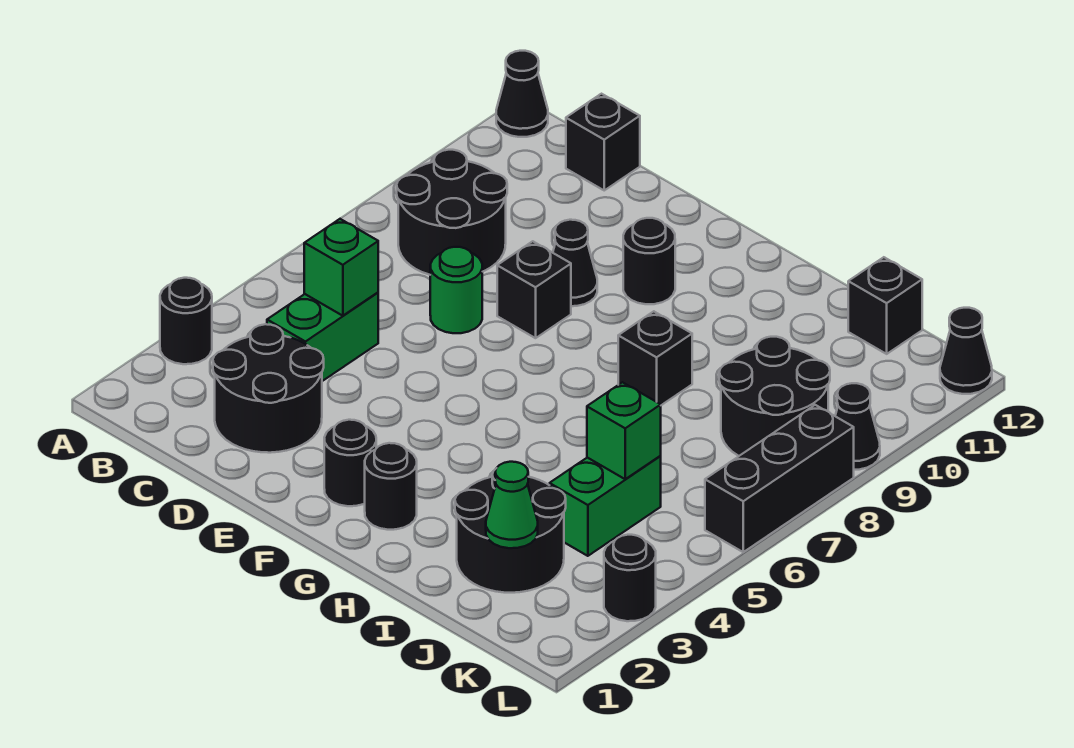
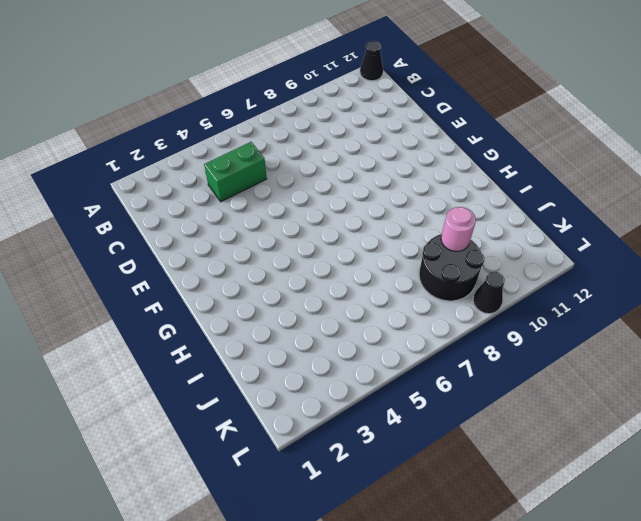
pink 1x1 round brick [441,207,476,252] -> none
none -> black 1x1 round brick [160,278,212,364]
none -> black 2x2 round brick [397,150,507,275]
none -> black 2x2 round brick [213,324,324,453]

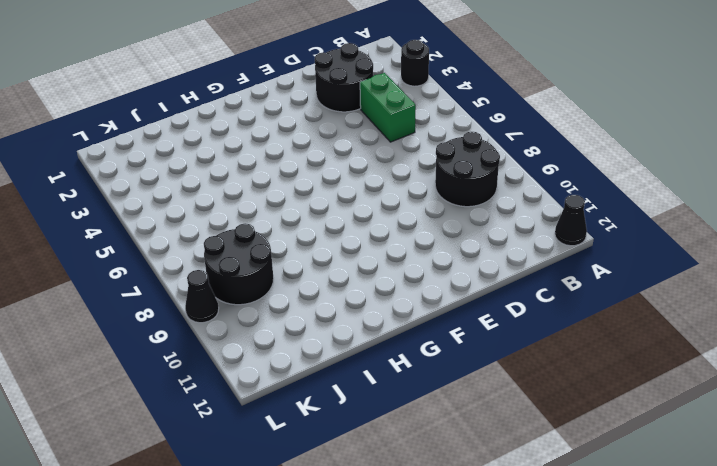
none -> black 1x1 brick [566,94,640,190]
none -> green 1x1 round brick [430,247,482,333]
none -> black 1x1 brick [497,241,571,338]

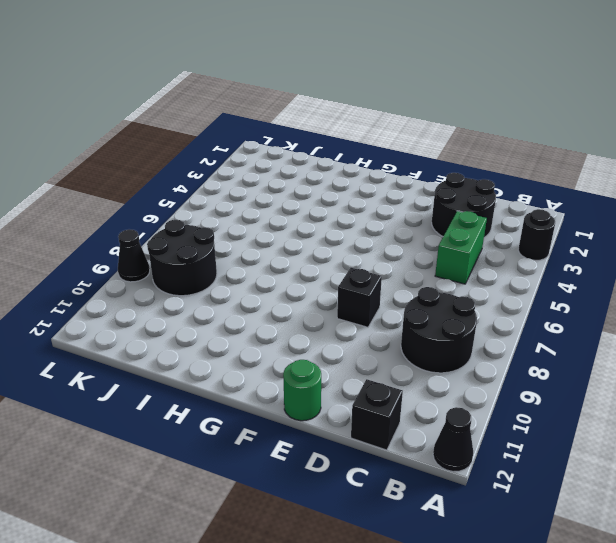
green 1x1 round brick [283,360,321,421] -> green 1x1 round brick moved to [430,247,482,333]
none -> black 1x1 cone [553,220,597,306]
none -> black 1x1 round brick [324,420,376,506]
none -> black 1x1 round brick [623,218,675,304]

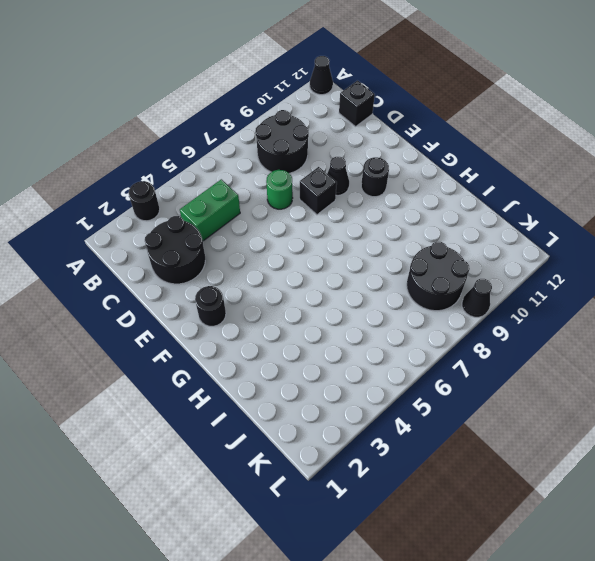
none -> black 1x1 round brick [365,443,417,530]
none -> black 1x1 brick [618,311,692,405]
none -> black 2x2 round brick [455,469,566,593]

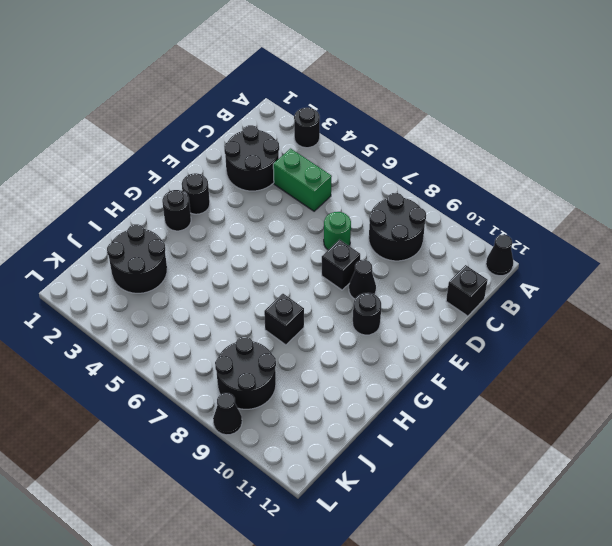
none -> green 1x2 brick [550,456,661,556]
none -> black 1x1 brick [848,257,922,354]
none -> black 1x1 round brick [604,535,656,621]

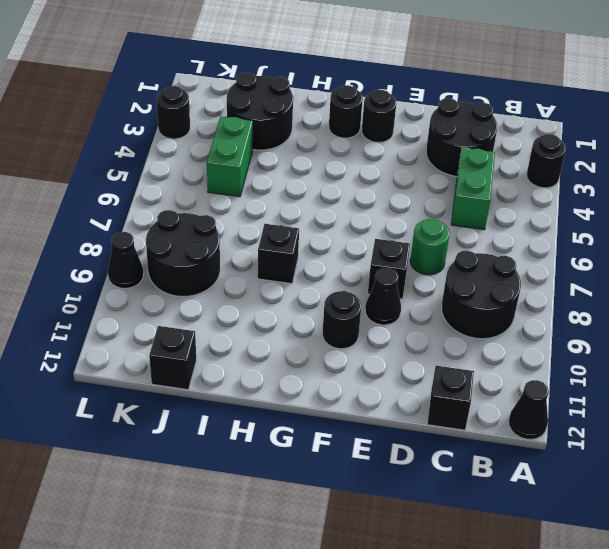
none -> black 1x3 brick [705,405,854,552]
none -> black 1x1 cone [940,308,992,394]
none -> green 1x1 brick [304,219,378,316]

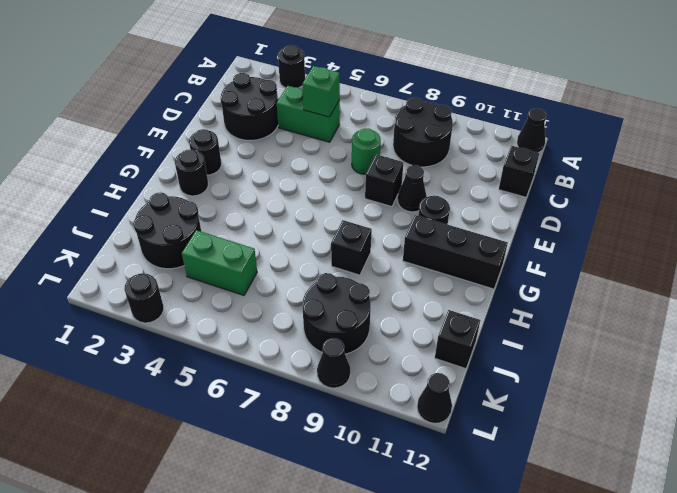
black 1x3 brick [403,215,508,289] -> black 1x3 brick moved to [705,405,854,552]
none -> green 1x1 cone [486,462,538,548]
none -> green 1x1 brick [587,382,661,479]

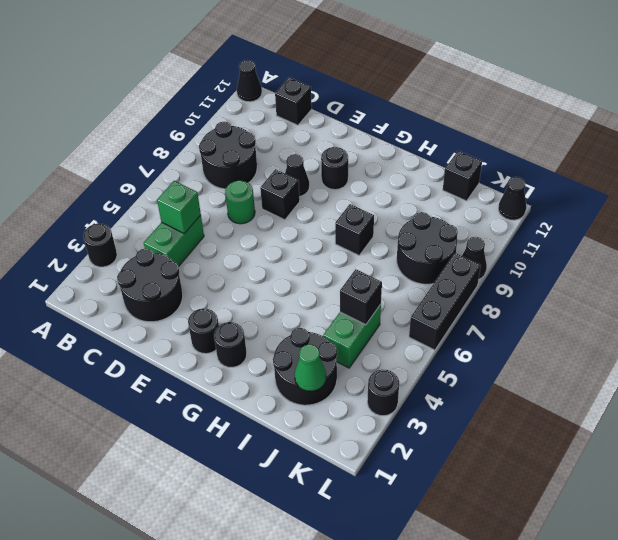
black 1x1 brick [340,269,382,325] -> green 1x1 brick [587,382,661,479]

